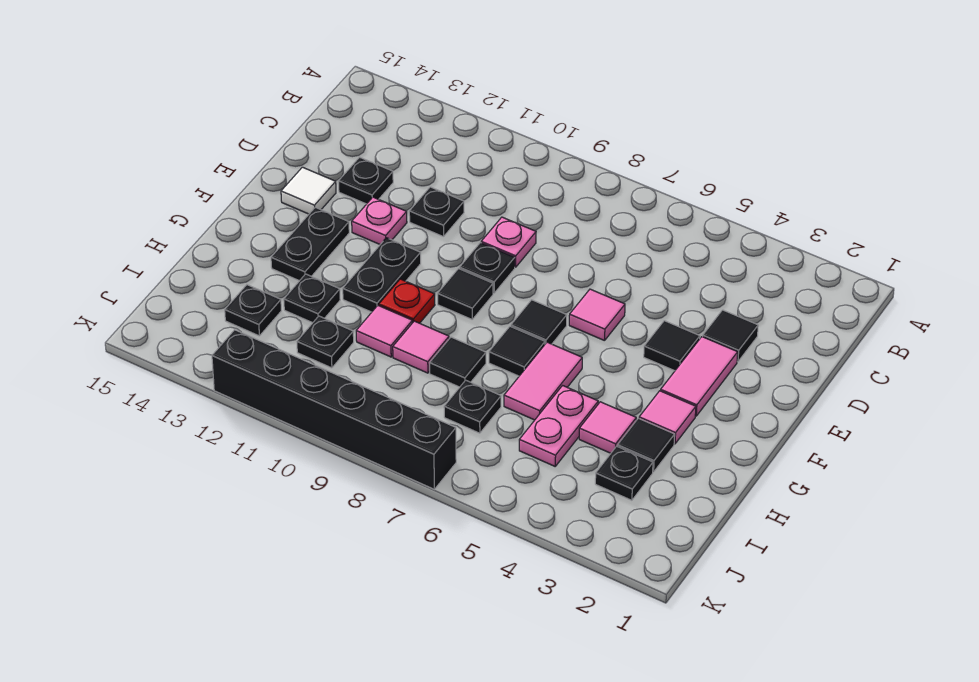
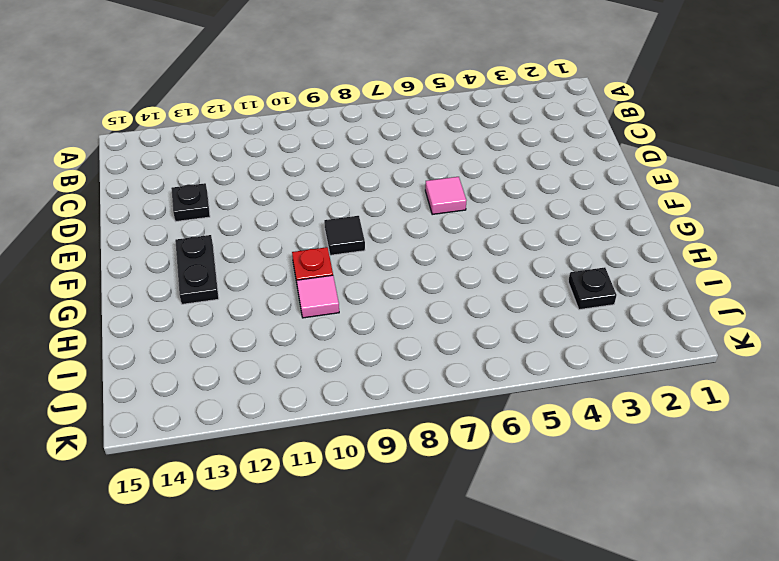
none -> black 1x1 tile [703,310,758,362]
none -> pink 1x1 plate [481,217,536,267]
none -> black 1x1 plate [409,187,464,237]
none -> pink 1x2 tile [661,337,738,416]

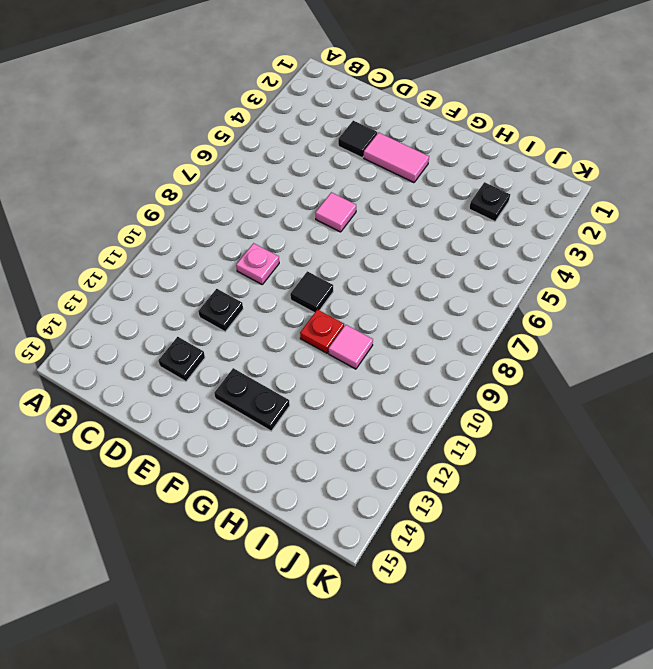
none -> black 1x1 tile [644,321,700,371]
none -> black 1x1 plate [460,243,515,293]
none -> pink 1x1 plate [352,197,407,244]
none -> white 1x1 tile [281,167,336,214]

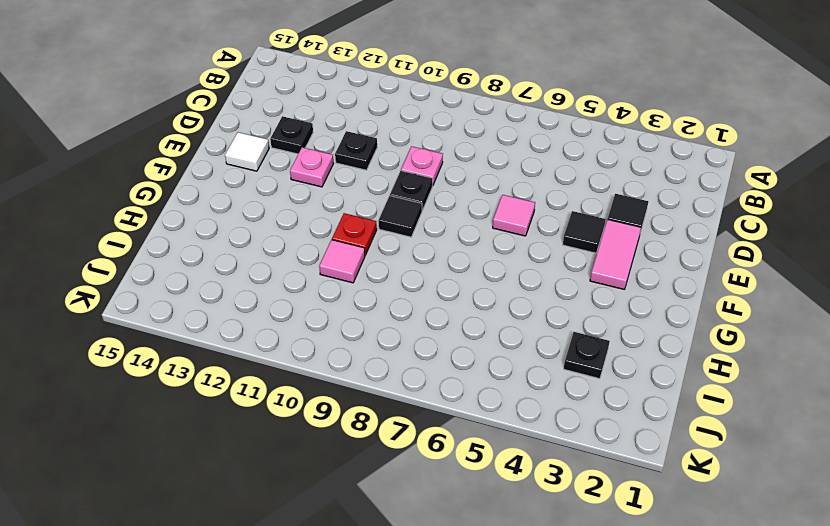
none -> black 1x1 tile [511,300,567,344]
none -> black 1x2 plate [343,238,421,312]
none -> black 1x2 plate [271,207,349,281]
none -> pink 1x1 tile [639,391,696,444]

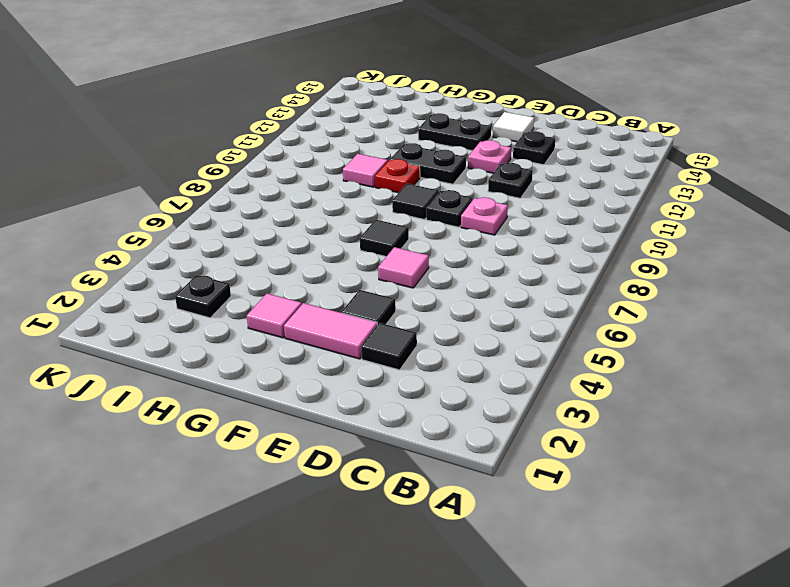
none -> pink 1x2 tile [504,342,582,420]
none -> black 1x1 tile [489,326,545,376]
none -> black 1x1 tile [618,418,675,472]
none -> pink 1x1 tile [579,402,636,453]

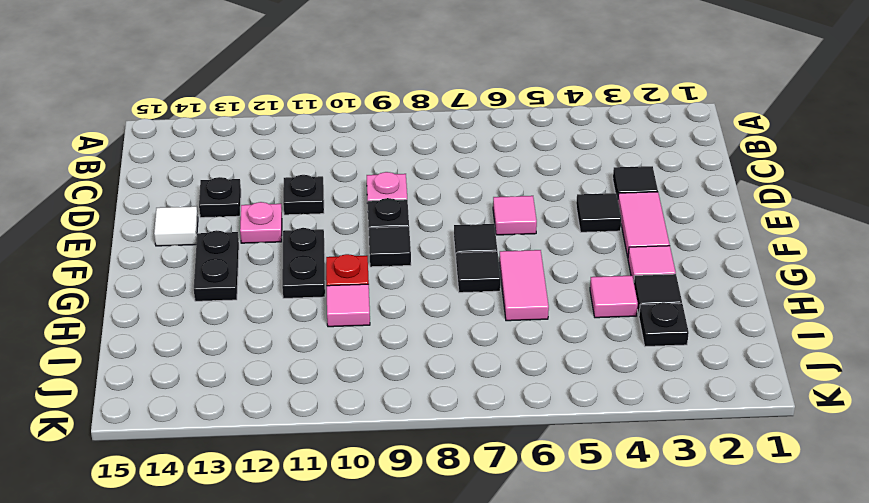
none -> pink 1x2 plate [519,386,598,466]
none -> black 1x1 tile [430,337,486,387]
none -> pink 1x1 tile [393,321,449,373]
none -> black 1x1 plate [284,274,340,323]

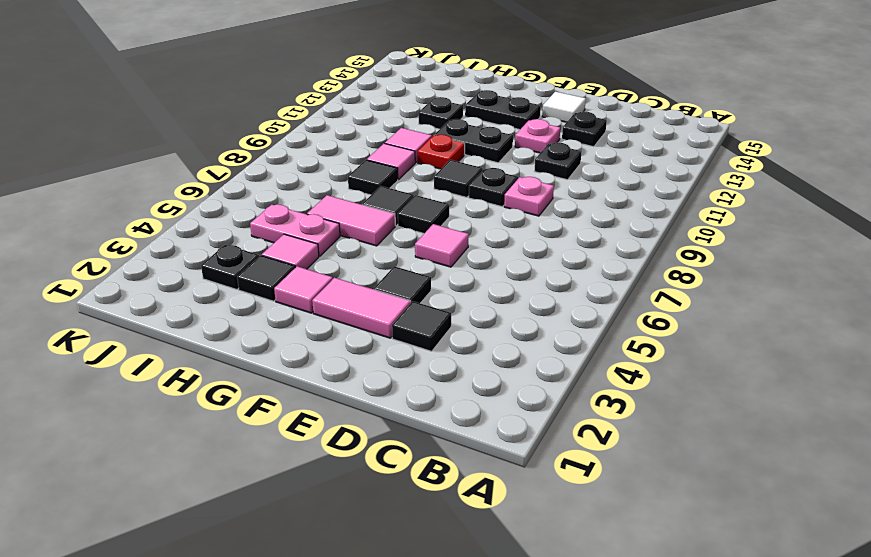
none -> black 1x1 plate [444,380,501,433]
none -> black 1x1 plate [297,316,354,368]
none -> black 1x1 plate [225,285,281,336]
none -> black 1x6 brick [212,330,456,489]

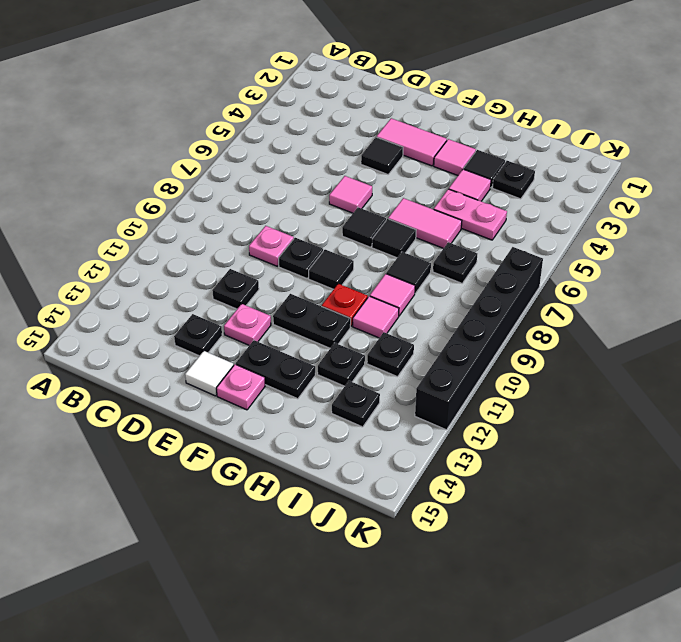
pink 1x1 plate [216,364,265,410] -> none
none -> black 1x1 tile [703,310,758,362]

